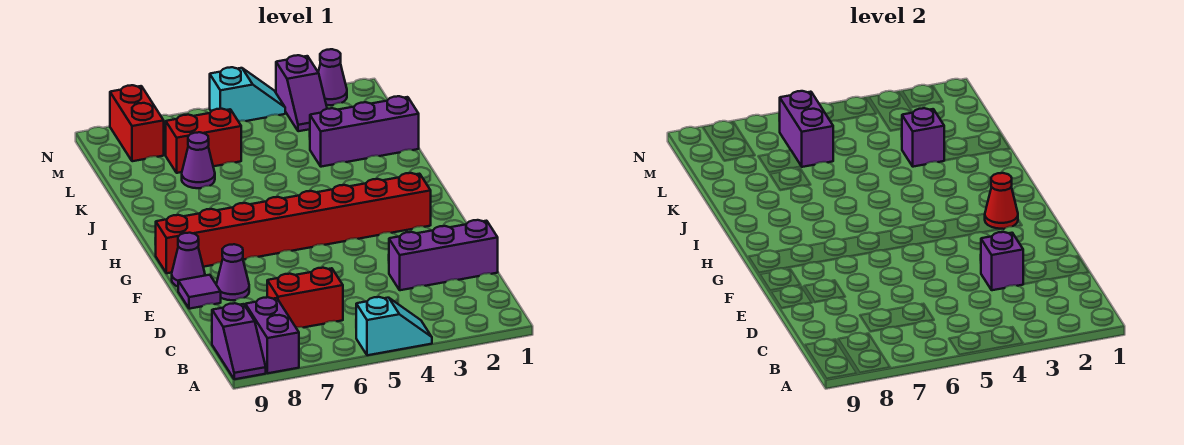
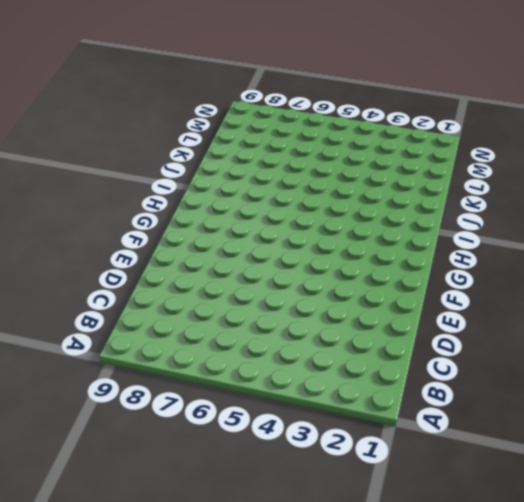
none -> cyan 1x2 slope [356,297,432,355]
none -> purple 1x2 brick [245,297,299,373]
none -> purple 1x2 slope [212,303,266,379]

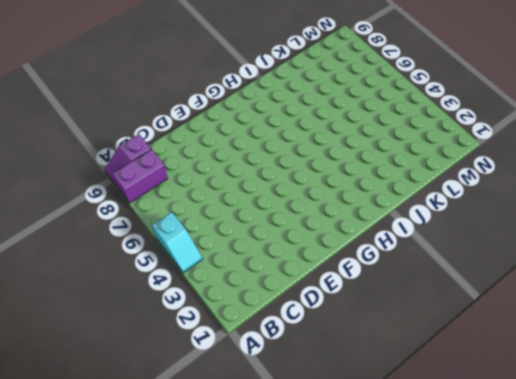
none -> red 1x2 brick [267,268,343,328]
none -> purple 1x3 brick [389,220,498,290]
none -> purple 1x1 cone [216,244,249,300]

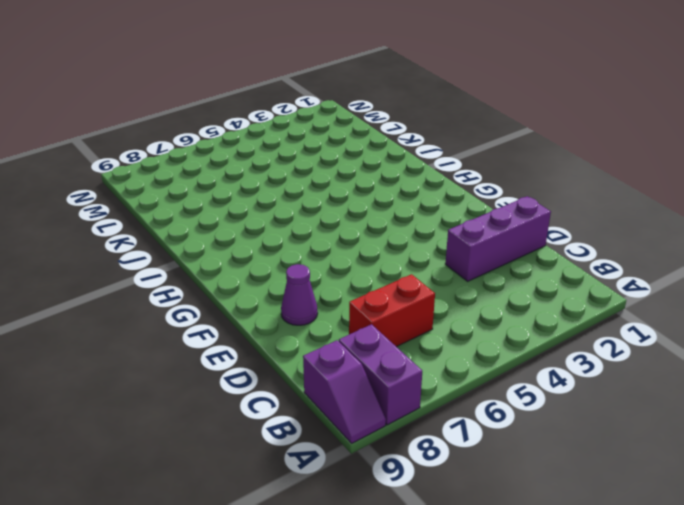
none -> cyan 1x2 slope [356,297,432,355]
none -> purple 1x1 tile [178,275,221,309]
none -> purple 1x1 cone [172,233,205,287]

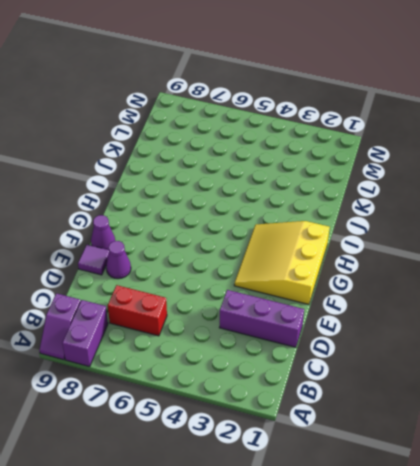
yellow 3x3 slope [234,221,330,304] -> red 1x8 brick [156,173,431,273]
none -> cyan 1x2 slope [356,297,432,355]
none -> purple 1x3 brick [310,96,419,167]
none -> purple 1x1 cone [182,132,215,188]

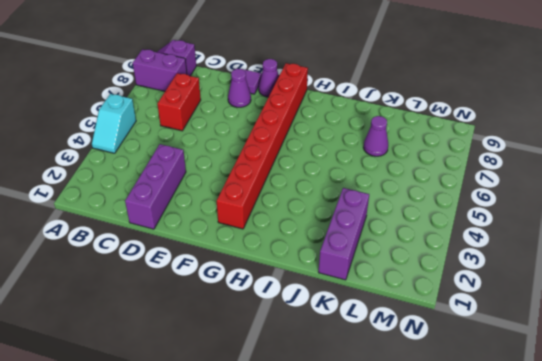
none -> red 1x2 brick [165,109,241,173]
none -> purple 1x2 slope [276,55,327,131]
none -> red 1x2 brick [110,85,164,161]

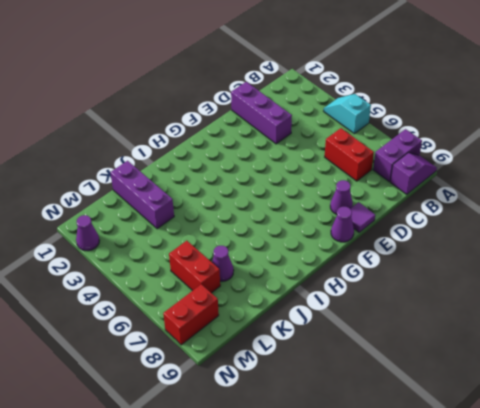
none -> red 1x8 brick [156,173,431,273]
none -> purple 1x2 slope [276,55,327,131]
none -> cyan 1x2 slope [210,67,285,121]

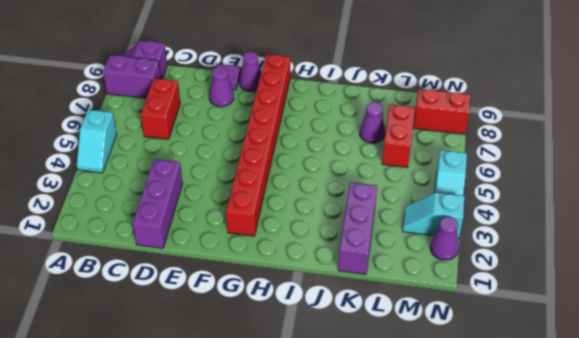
cyan 1x2 slope [403,193,464,239] -> purple 1x2 slope [276,55,327,131]
none -> purple 1x1 brick [981,232,1023,290]
none -> red 1x1 cone [985,173,1018,229]
none -> purple 1x1 brick [902,108,945,167]

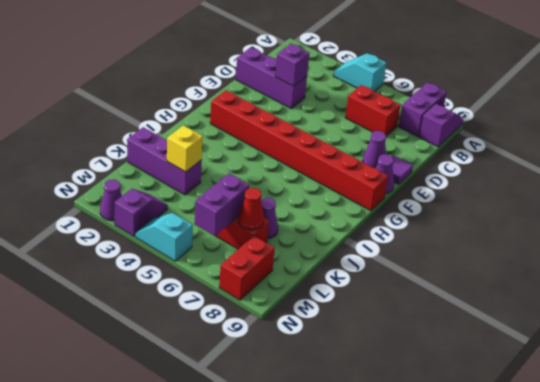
yellow 1x1 brick [167,126,203,172] -> purple 1x1 brick [902,108,945,167]
red 1x1 cone [238,188,264,230] -> red 1x1 cone moved to [985,173,1018,229]

